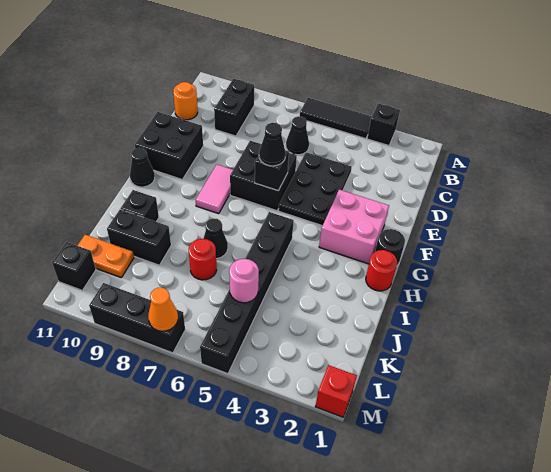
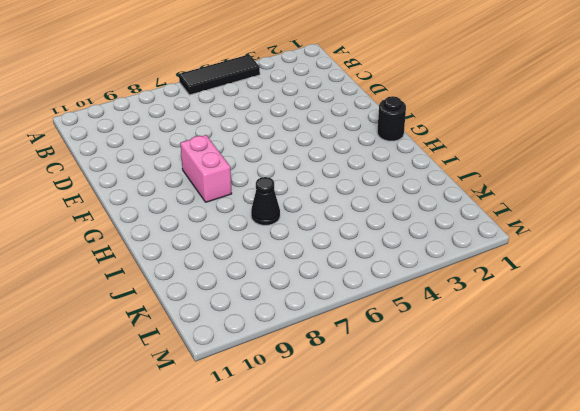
pink 1x2 brick [180,135,232,202] -> pink 1x2 tile [196,165,233,214]
none -> black 1x1 brick [367,103,400,146]
none -> black 1x2 brick [214,79,254,136]
none -> black 1x1 cone [286,116,309,155]

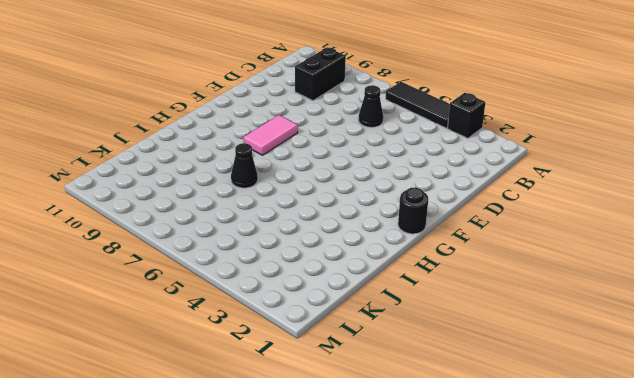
none -> orange 1x1 round brick [173,82,198,120]
none -> black 2x3 plate [279,152,352,226]
none -> black 2x2 brick [230,141,297,211]

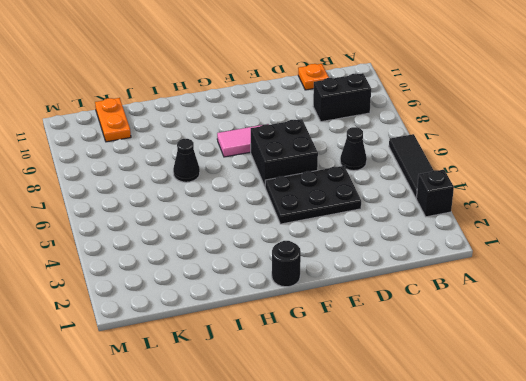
orange 1x1 plate [298,64,329,90] -> orange 1x1 round brick [173,82,198,120]
none -> black 2x2 brick [135,112,203,179]
none -> pink 2x2 brick [319,190,389,264]
none -> black 1x1 cone [130,148,155,187]

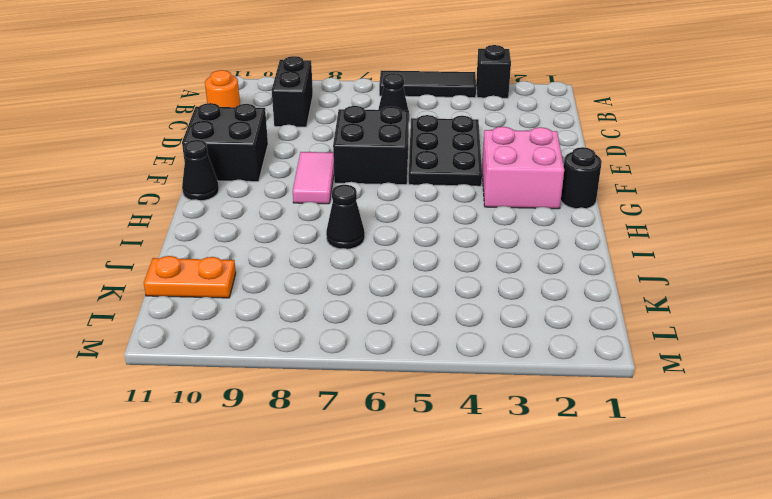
none -> red 1x1 round brick [366,250,397,291]
none -> black 1x6 brick [200,212,294,374]
none -> black 1x1 brick [121,190,159,222]

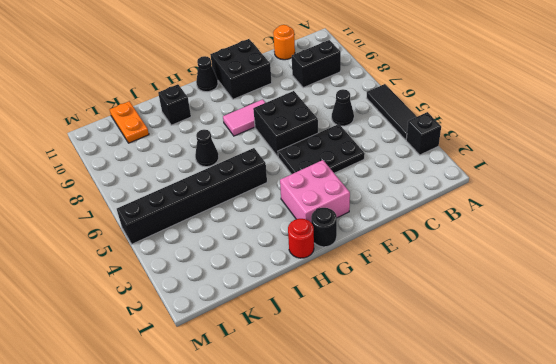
none -> red 1x1 round brick [189,239,217,280]
none -> black 1x2 brick [107,209,171,265]
none -> black 1x1 brick [52,242,96,290]

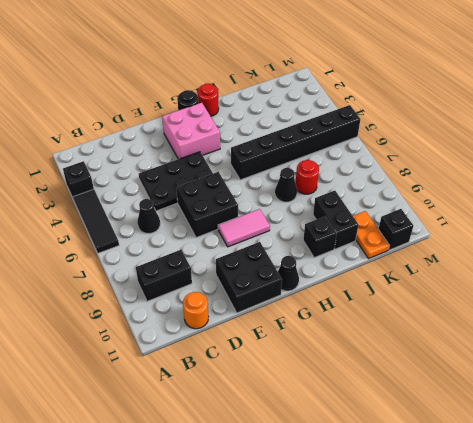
none -> red 1x1 brick [315,365,357,417]
none -> black 1x3 brick [89,283,185,353]
none -> black 1x1 brick [255,150,289,191]

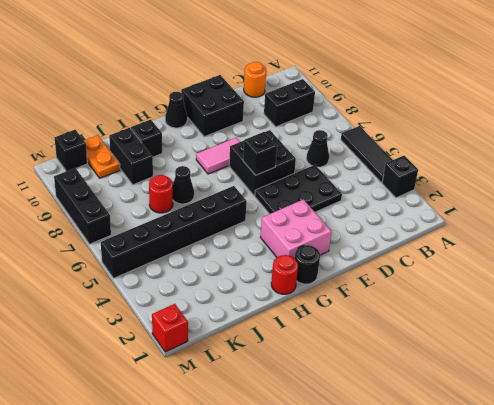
none -> pink 1x1 round brick [229,259,259,303]
none -> orange 1x1 cone [148,288,178,331]
none -> black 1x1 cone [259,123,286,166]

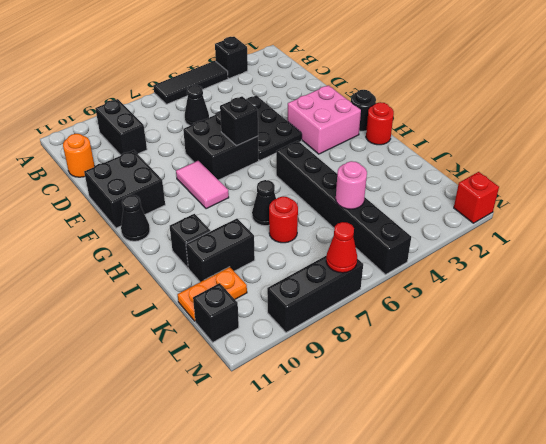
red 1x1 cone [326,222,357,273] -> orange 1x1 cone [148,288,178,331]
none -> black 1x1 cone [259,123,286,166]

